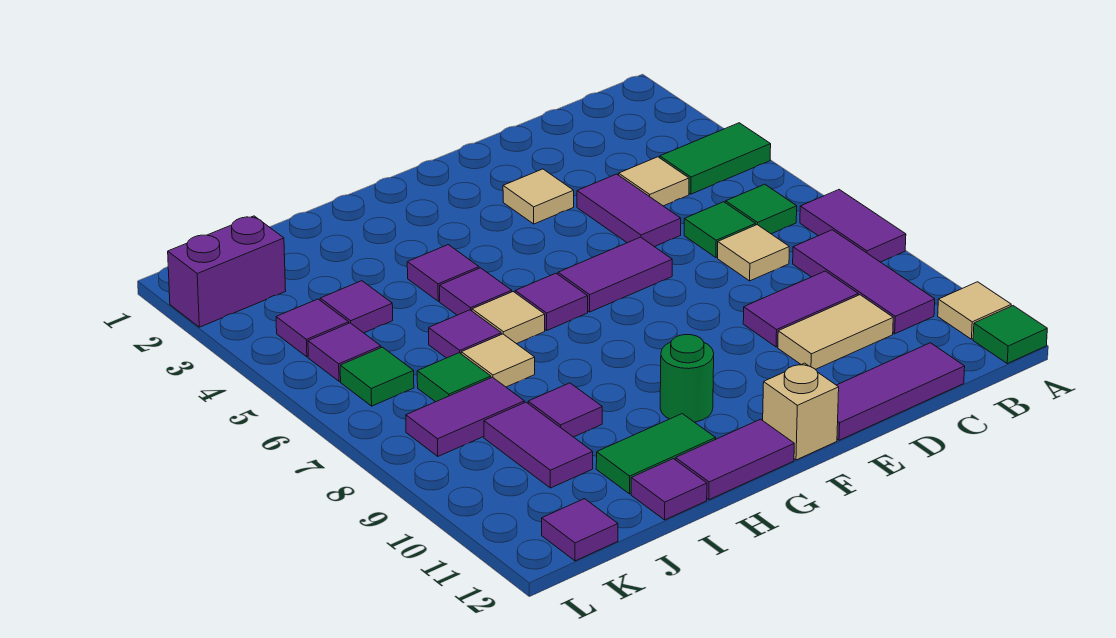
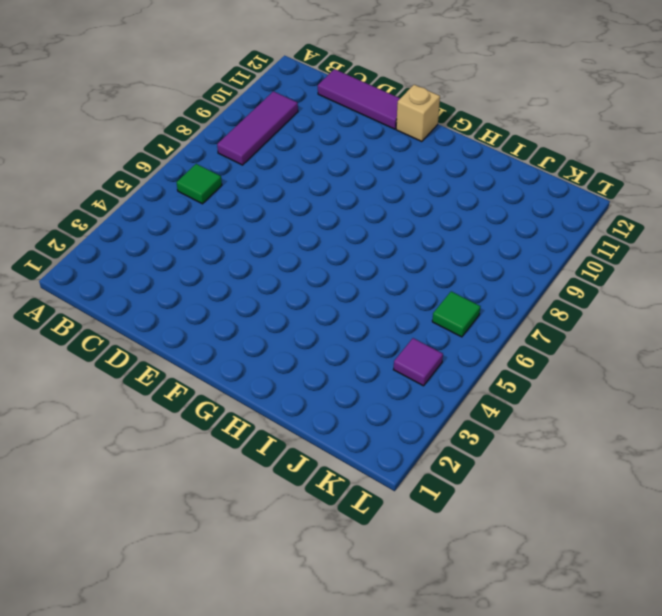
none -> green 1x2 tile [660,123,771,194]
none -> purple 1x2 tile [800,190,906,262]
none -> tan 1x1 tile [938,282,1011,339]
none -> green 1x1 tile [973,306,1047,364]

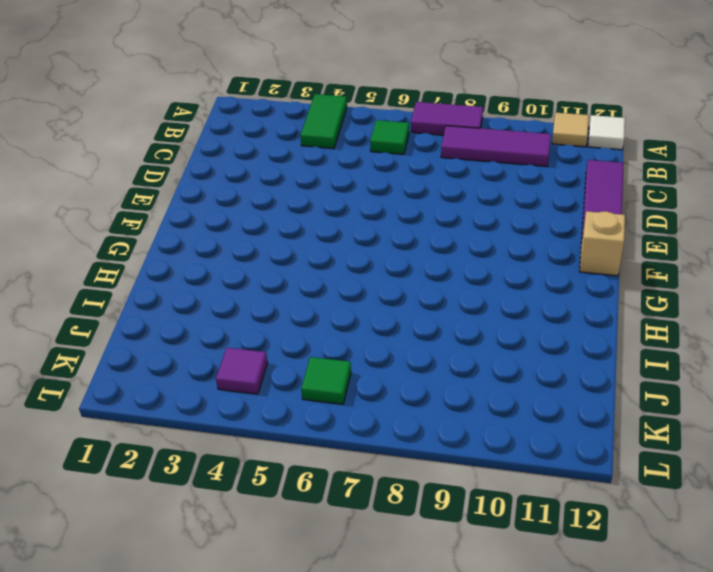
white 1x1 tile [588,115,625,150] -> green 1x1 tile [973,306,1047,364]
none -> tan 1x1 tile [619,157,689,206]
none -> green 1x1 tile [684,202,756,257]
none -> tan 1x1 tile [718,225,789,281]
none -> purple 1x2 tile [743,271,858,347]

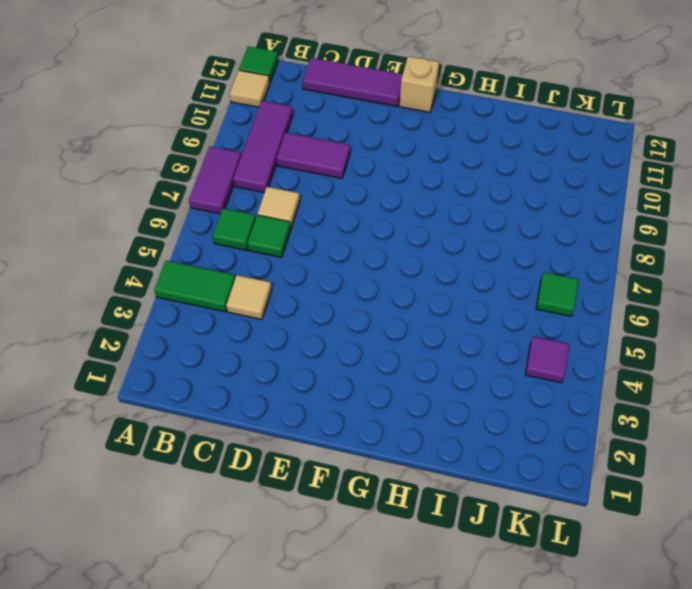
none -> tan 1x2 tile [778,295,893,369]
none -> purple 1x2 tile [577,174,681,247]
none -> tan 1x1 tile [503,169,574,224]
none -> purple 1x2 tile [558,237,672,312]

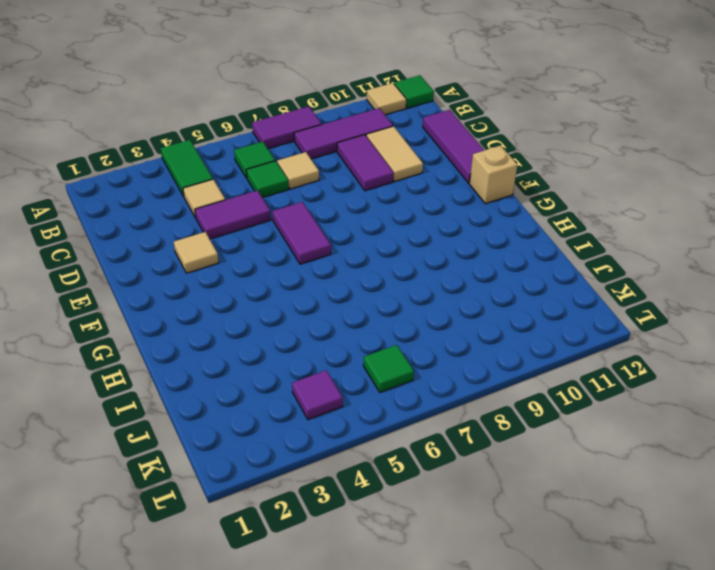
none -> purple 1x1 tile [515,273,588,330]
none -> green 1x1 round brick [660,335,714,422]
none -> purple 1x2 tile [676,419,794,500]
none -> purple 1x1 tile [407,245,479,301]

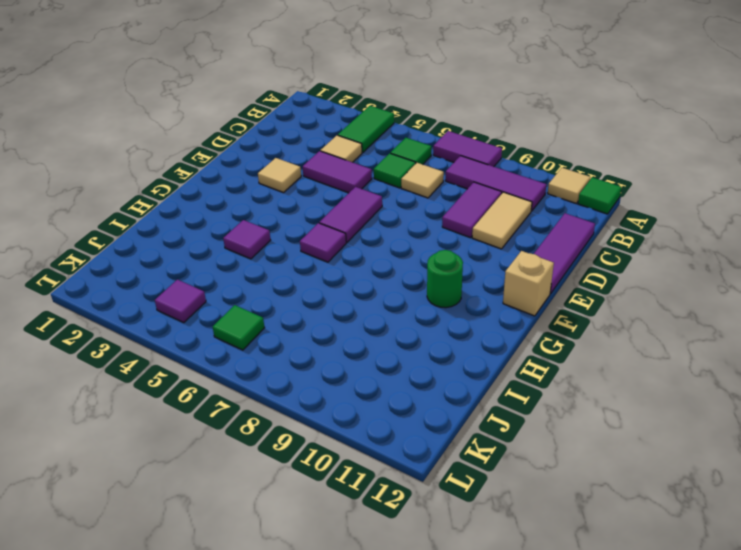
none -> purple 1x2 tile [676,419,794,500]
none -> purple 1x1 tile [440,268,512,315]
none -> tan 1x1 tile [472,292,545,344]
none -> green 1x2 tile [596,414,716,494]

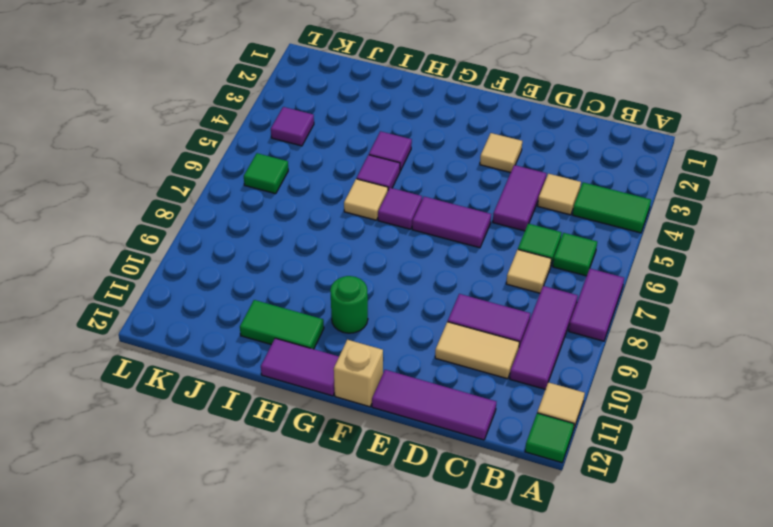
none -> purple 1x1 tile [429,310,501,358]
none -> tan 1x1 tile [461,334,535,387]
none -> purple 1x1 tile [528,383,602,437]
none -> purple 1x1 tile [631,459,707,520]

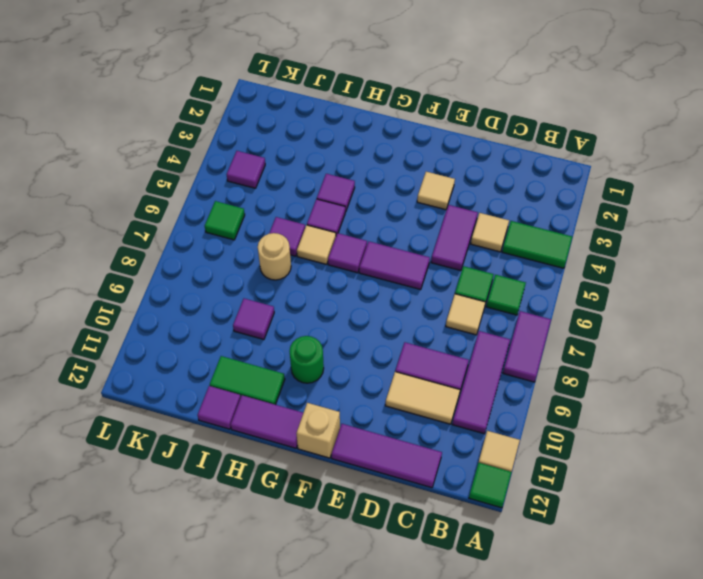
tan 1x1 round brick [258,233,291,280] -> tan 1x1 tile [461,334,535,387]
none -> purple 1x1 tile [320,281,393,333]
none -> green 1x1 tile [417,353,491,402]
none -> purple 1x2 tile [406,377,524,456]
none -> purple 1x2 tile [484,402,593,488]

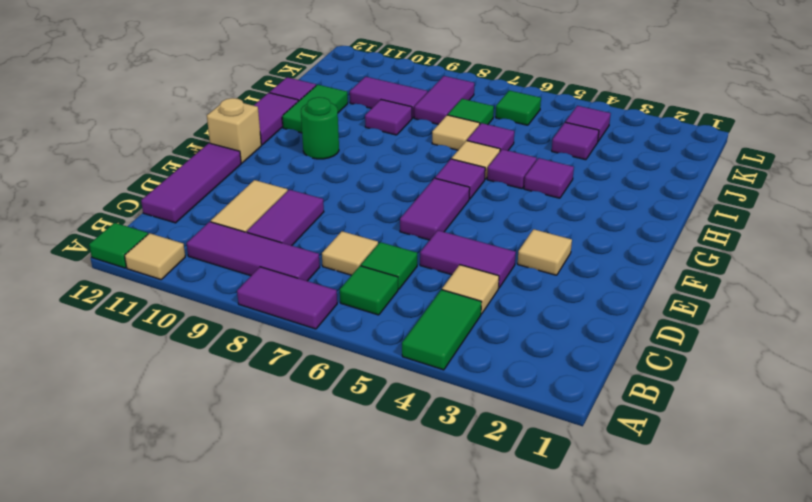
none -> purple 1x2 brick [168,216,286,327]
none -> purple 1x1 tile [308,323,381,381]
none -> purple 1x1 tile [542,499,618,561]

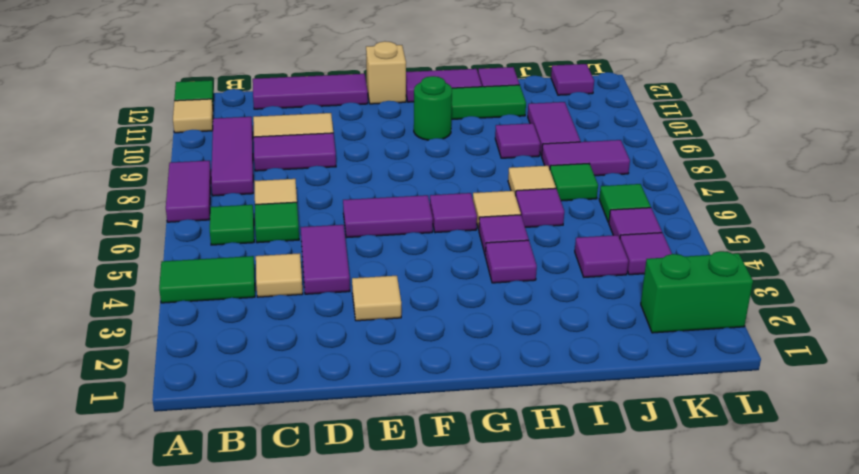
green 1x2 brick [641,251,753,333] -> purple 1x2 brick [168,216,286,327]

